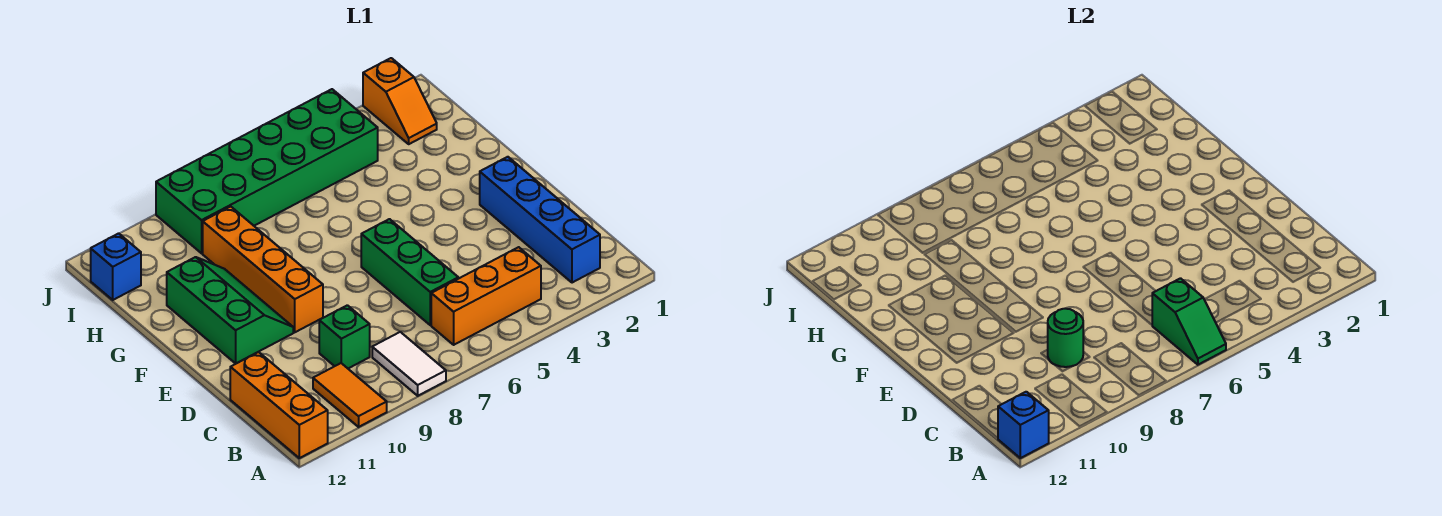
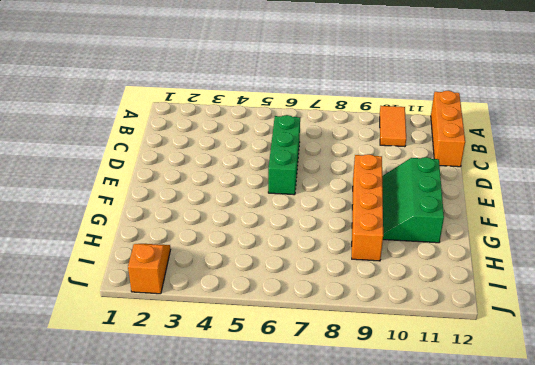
none -> white 1x2 tile [372,332,446,396]
none -> blue 1x4 brick [480,157,600,283]
none -> orange 1x3 brick [431,247,541,345]

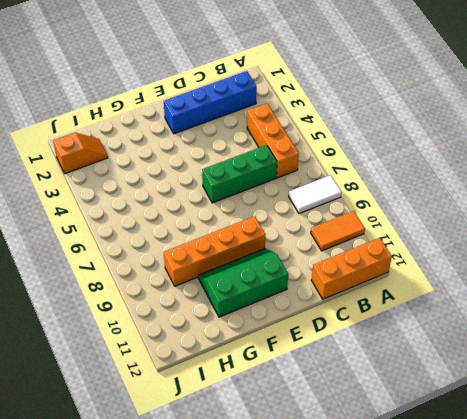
none -> green 1x1 brick [319,305,370,368]
none -> green 2x6 brick [156,89,378,253]
none -> blue 1x1 brick [91,233,141,300]

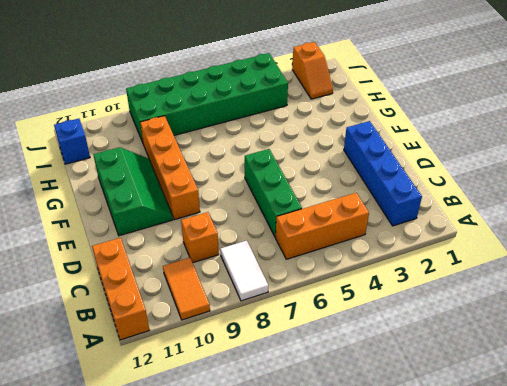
orange 1x1 brick [181,212,219,263] -> green 1x1 brick [319,305,370,368]
none -> green 1x2 slope [1152,278,1226,365]
none -> blue 1x1 brick [998,392,1049,458]
none -> green 1x1 round brick [1048,309,1083,367]

